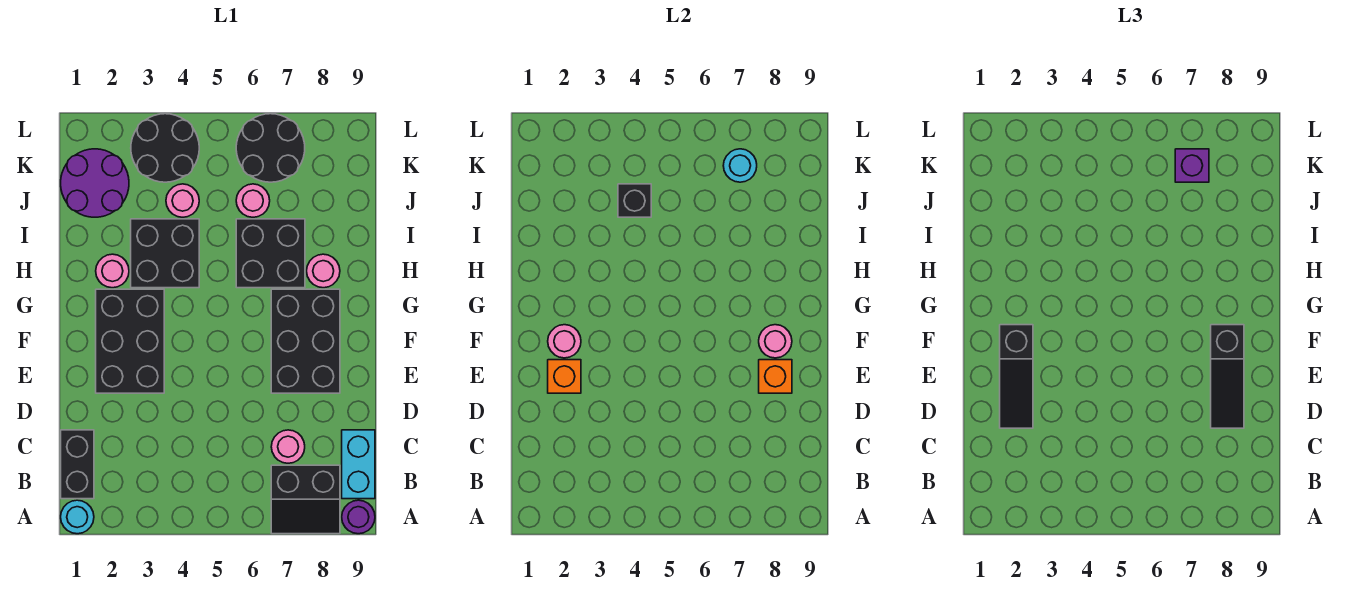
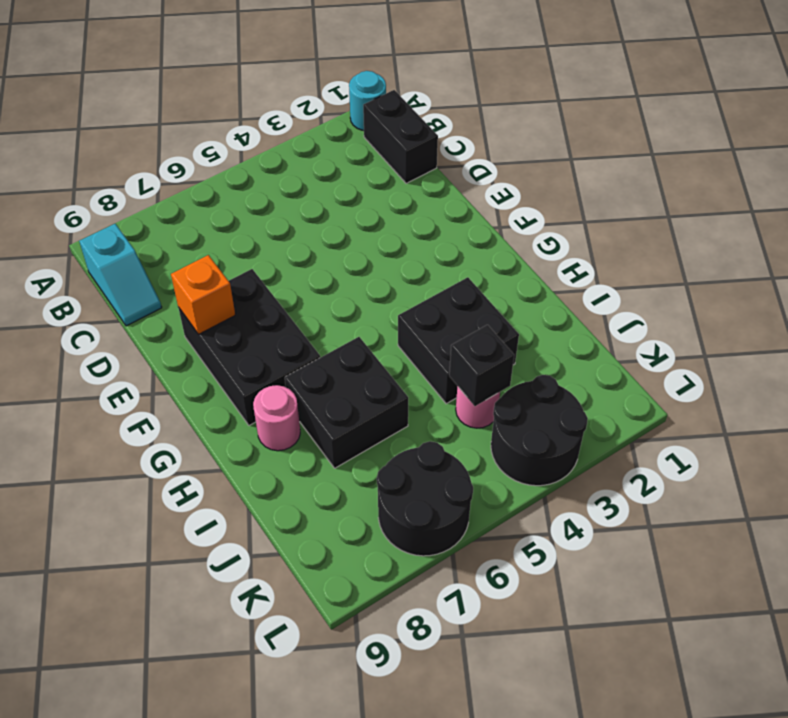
cyan 1x2 slope [79,224,162,326] -> cyan 1x2 brick [342,430,375,499]
none -> black 2x2 slope [271,465,340,534]
none -> purple 1x1 round brick [342,500,375,534]
none -> pink 1x1 round brick [271,430,305,463]

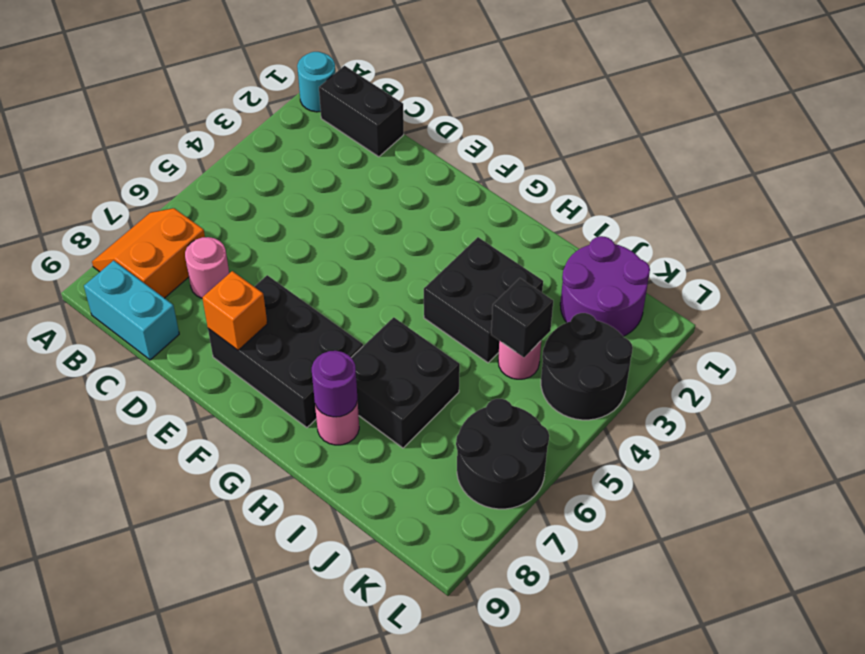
orange 2x2 slope [92,208,205,298] -> black 2x2 slope [271,465,340,534]
purple 1x1 round brick [312,351,358,417] -> purple 1x1 round brick moved to [342,500,375,534]
none -> black 2x3 brick [96,289,164,393]
none -> pink 1x1 round brick [96,254,129,288]
none -> pink 1x1 round brick [236,184,270,217]

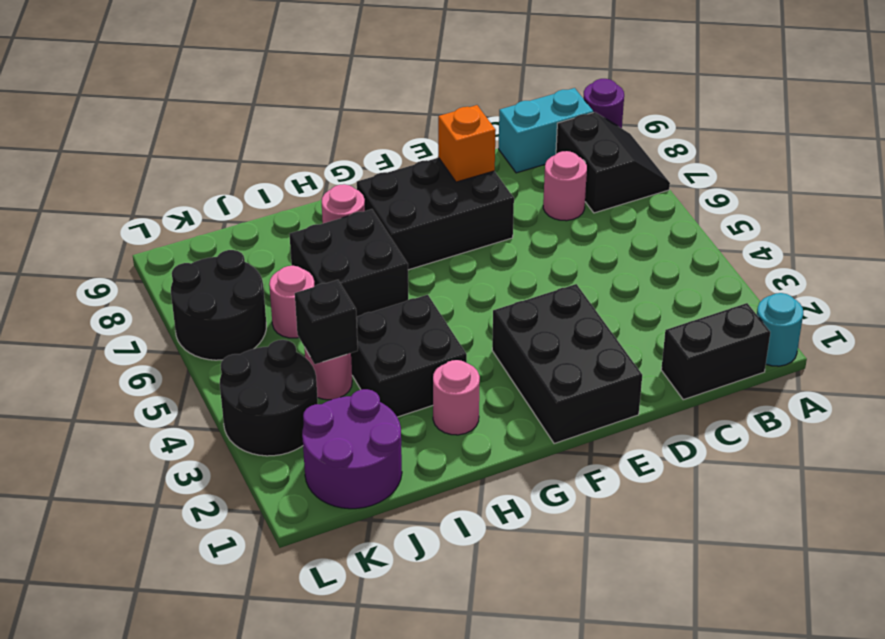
black 2x3 brick [492,284,642,444] -> black 2x3 brick turned to [96,289,164,393]
none -> orange 1x1 brick [548,360,581,393]
none -> pink 1x1 round brick [548,325,581,358]
none -> pink 1x1 round brick [759,325,792,358]

